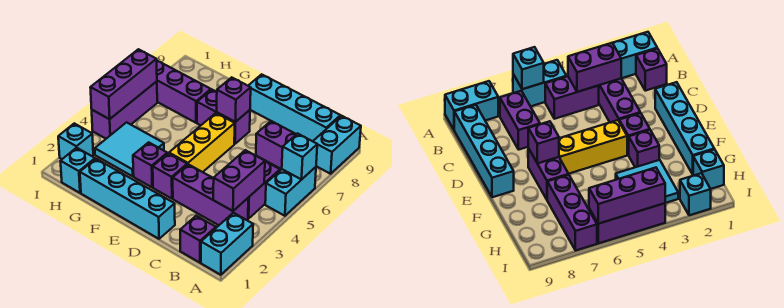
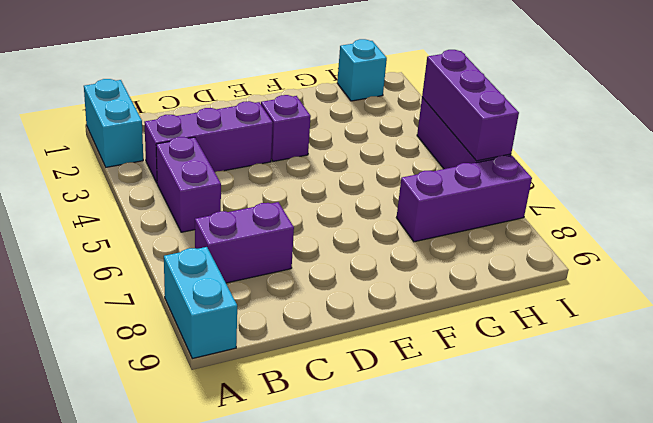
none -> cyan 1x2 brick [265,167,316,216]
none -> purple 1x1 brick [180,216,216,263]
none -> cyan 1x4 brick [248,74,340,141]

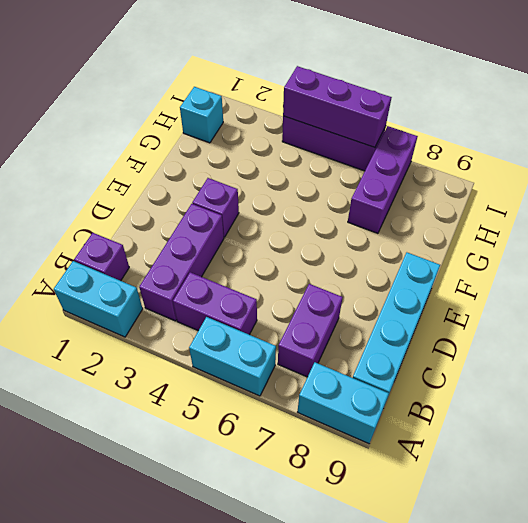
none -> cyan 1x4 brick [80,159,175,239]
none -> yellow 1x3 brick [169,113,235,172]
none -> purple 1x2 brick [197,90,250,144]

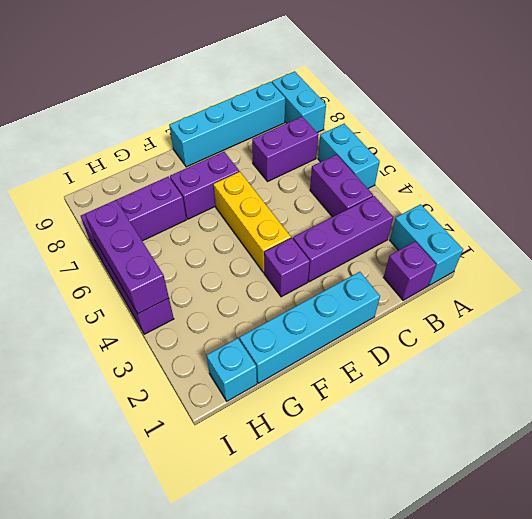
none -> purple 1x1 brick [133,142,167,187]
none -> cyan 2x2 tile [95,122,164,176]
none -> cyan 1x1 brick [58,123,93,159]

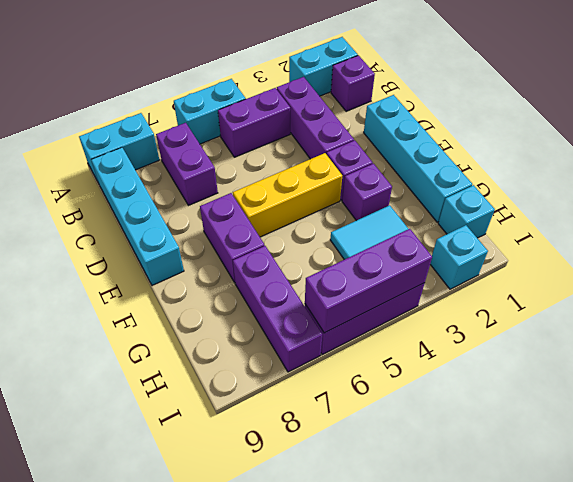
none -> cyan 1x1 brick [282,134,317,179]
none -> purple 1x2 brick [213,150,265,211]
none -> purple 1x1 brick [217,77,251,122]

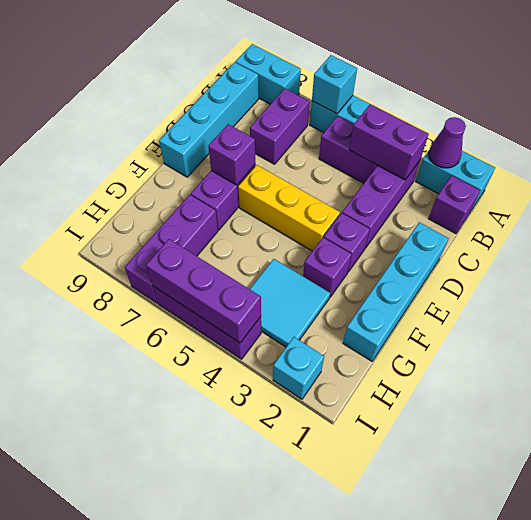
purple 1x1 cone [429,117,466,168] -> none
none -> cyan 1x1 brick [61,148,95,193]

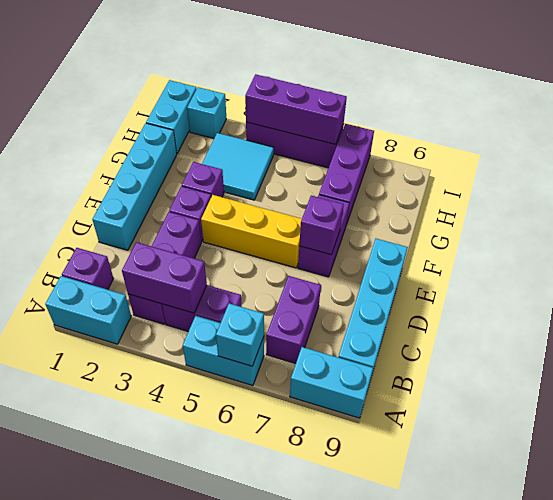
cyan 1x2 brick [146,80,197,153] -> cyan 1x1 brick [61,148,95,193]

